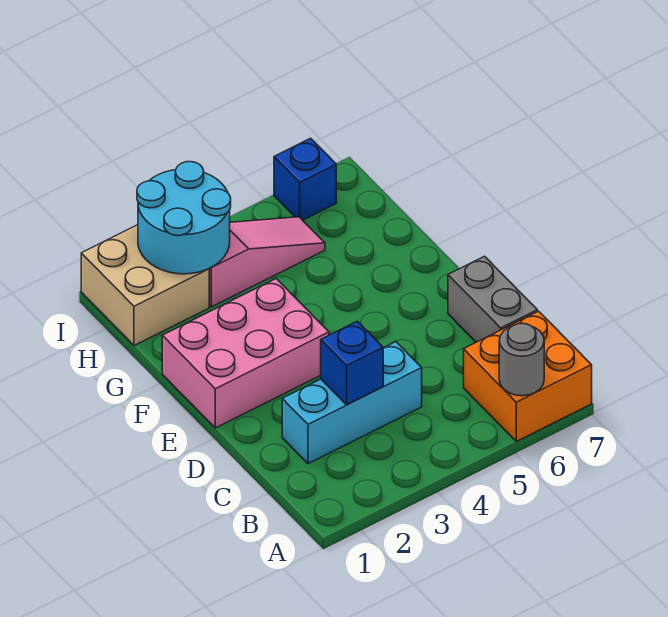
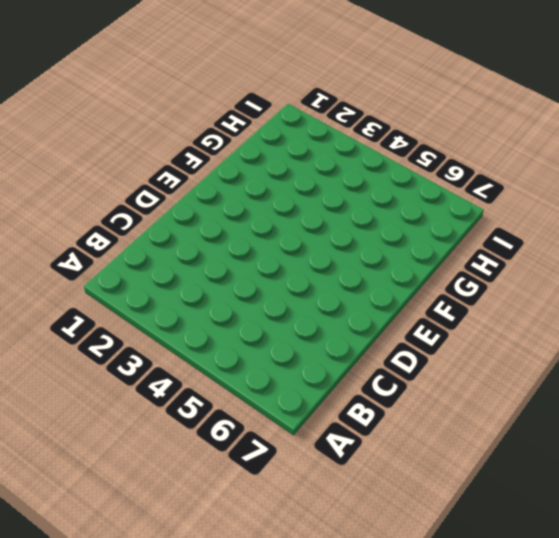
none -> orange 2x2 brick [464,311,592,441]
none -> cyan 1x3 brick [282,342,422,464]

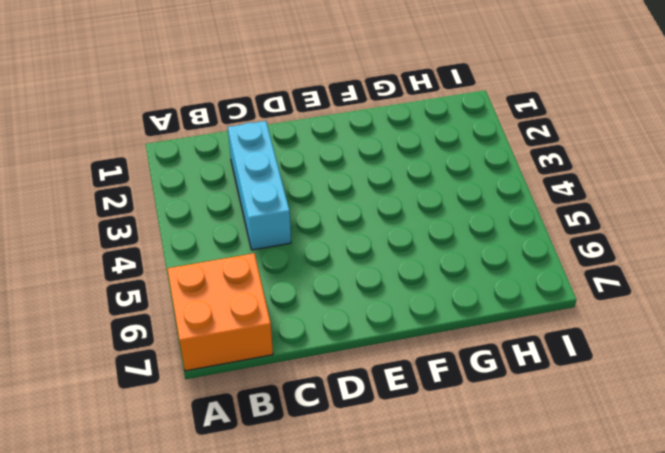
none -> grey 1x2 brick [448,256,537,342]
none -> pink 2x3 brick [162,279,329,428]

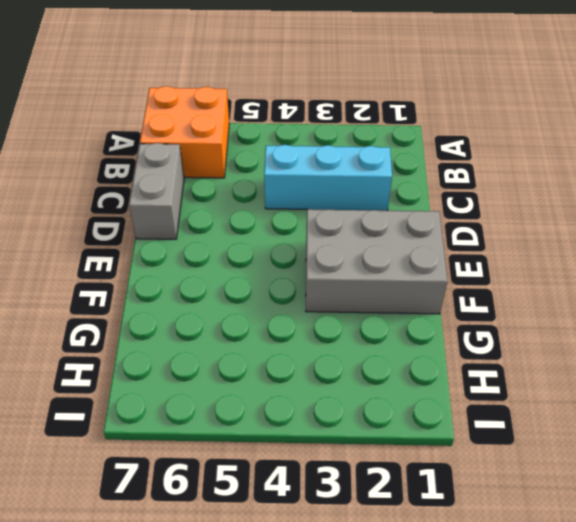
grey 2x3 brick [306,209,447,314] -> pink 2x3 brick [162,279,329,428]
none -> tan 2x2 brick [81,225,209,346]
none -> pink 1x3 slope [209,217,325,307]

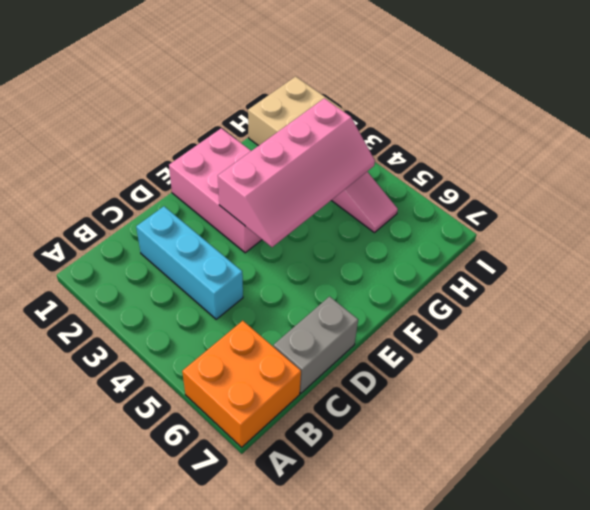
pink 2x4 slope [218,98,375,247] -> cyan 2x2 round brick [137,162,231,274]
none -> blue 1x1 brick [274,138,336,220]
none -> grey 1x1 round brick [499,323,544,396]

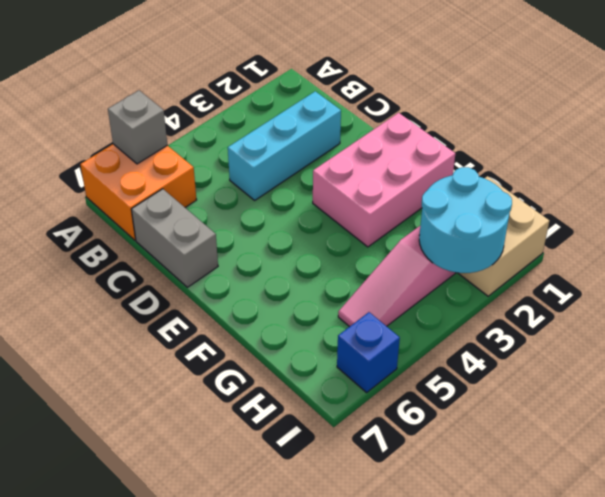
grey 1x1 brick [108,90,167,164] -> grey 1x1 round brick [499,323,544,396]
none -> blue 1x1 brick [321,321,383,405]

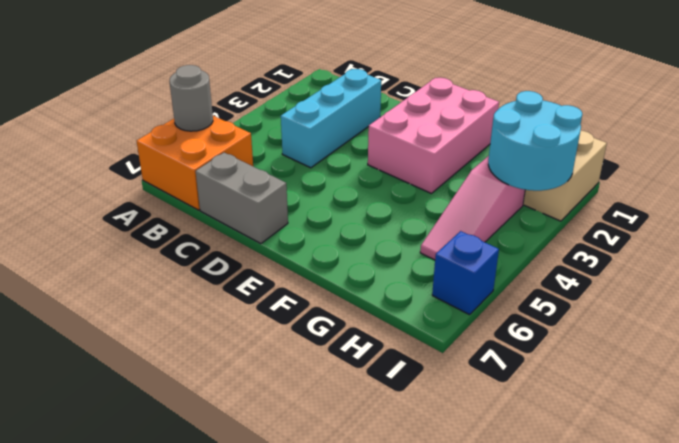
none -> blue 1x1 brick [321,321,383,405]

